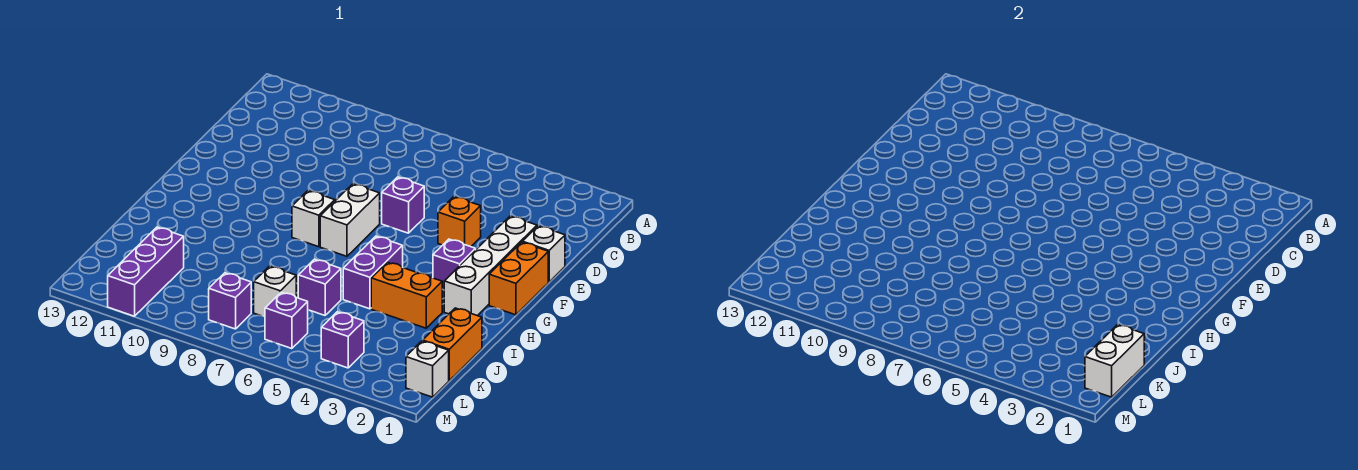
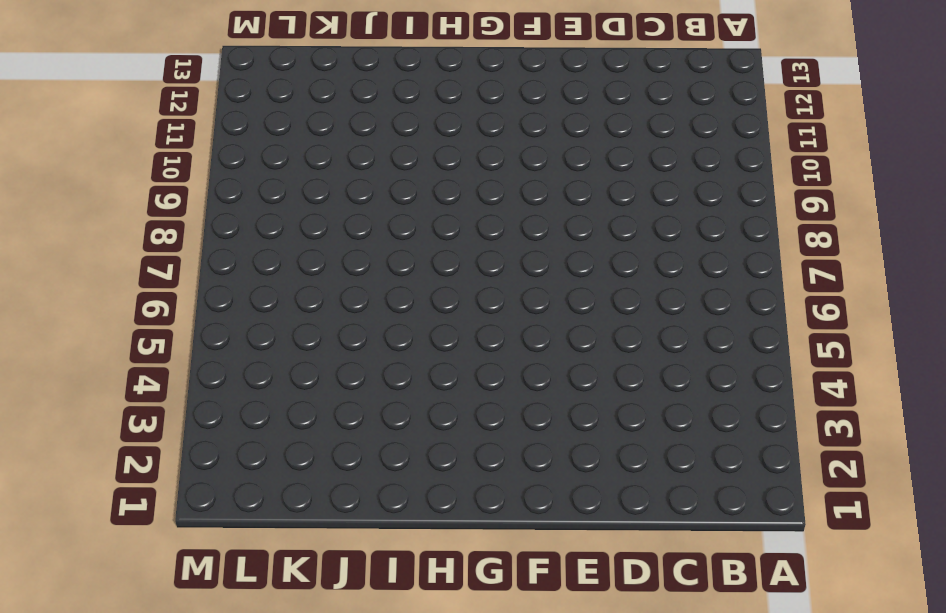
none -> white 1x1 brick [522,226,565,282]
none -> white 1x4 brick [444,216,537,316]
none -> orange 1x1 brick [438,197,481,247]

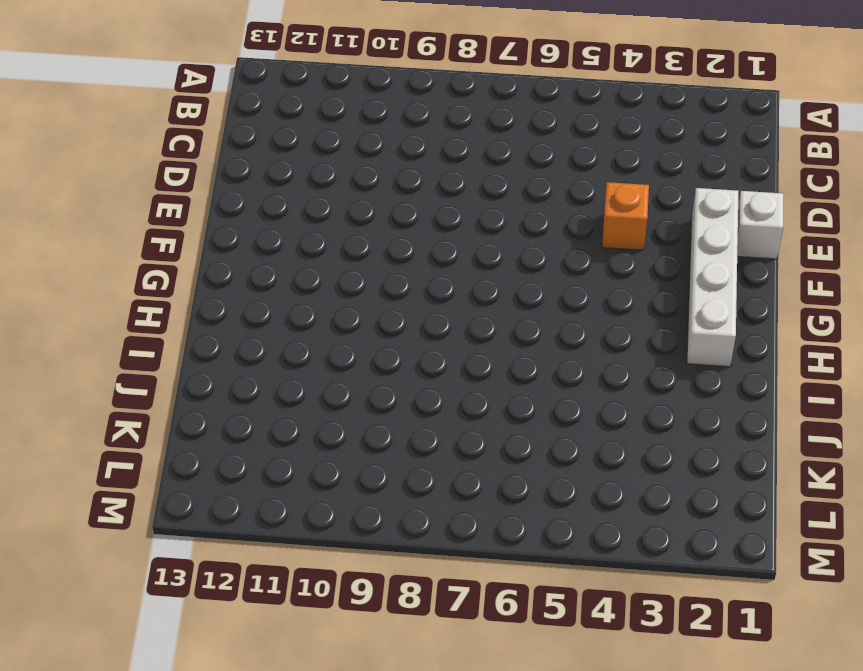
none -> purple 1x1 brick [382,177,424,233]
none -> orange 1x2 brick [489,242,548,315]
none -> white 1x2 brick [320,184,380,256]

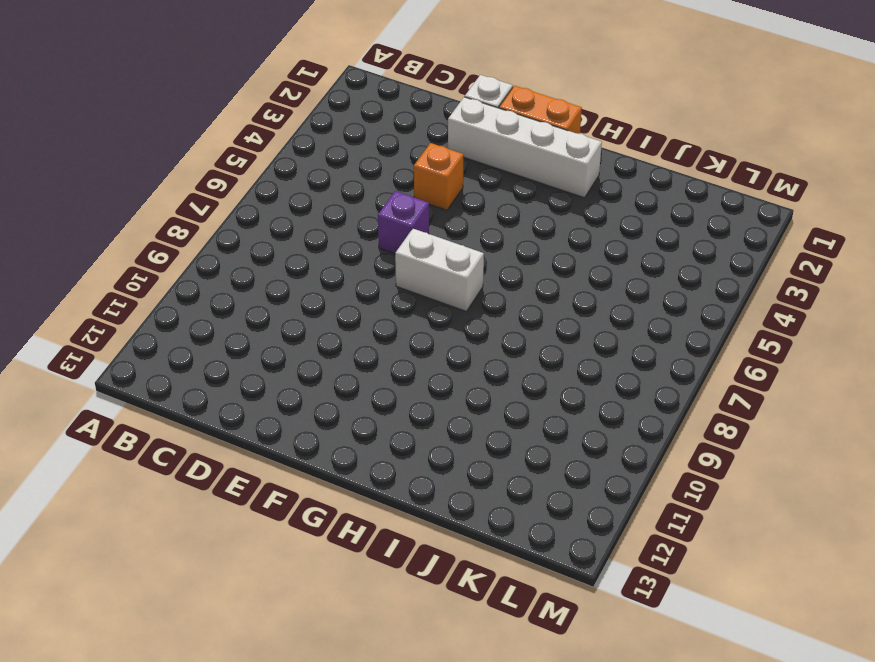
none -> purple 1x1 brick [433,239,476,290]
none -> white 1x1 brick [292,190,335,247]
none -> purple 1x2 brick [343,236,403,309]

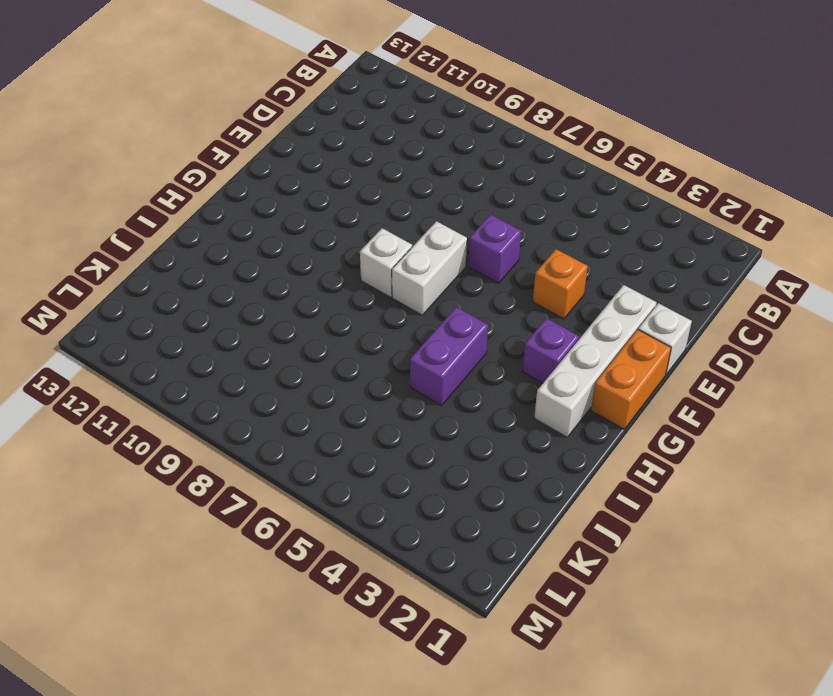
none -> orange 1x2 brick [371,262,442,328]
none -> orange 1x2 brick [423,308,482,381]
none -> purple 1x1 brick [298,259,341,315]

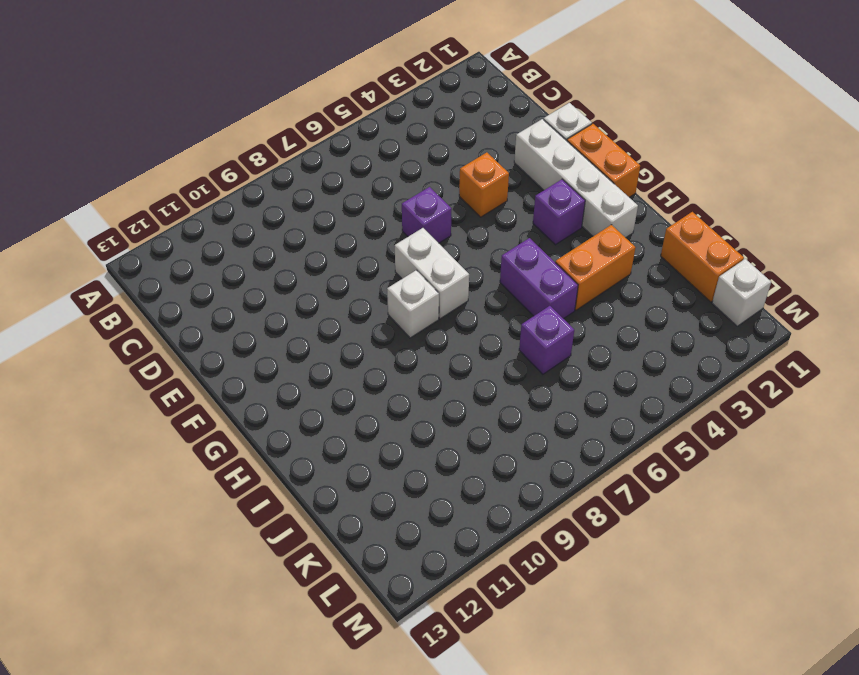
none -> white 1x1 brick [254,266,296,317]
none -> purple 1x3 brick [108,227,184,316]
none -> purple 1x1 brick [321,312,364,368]

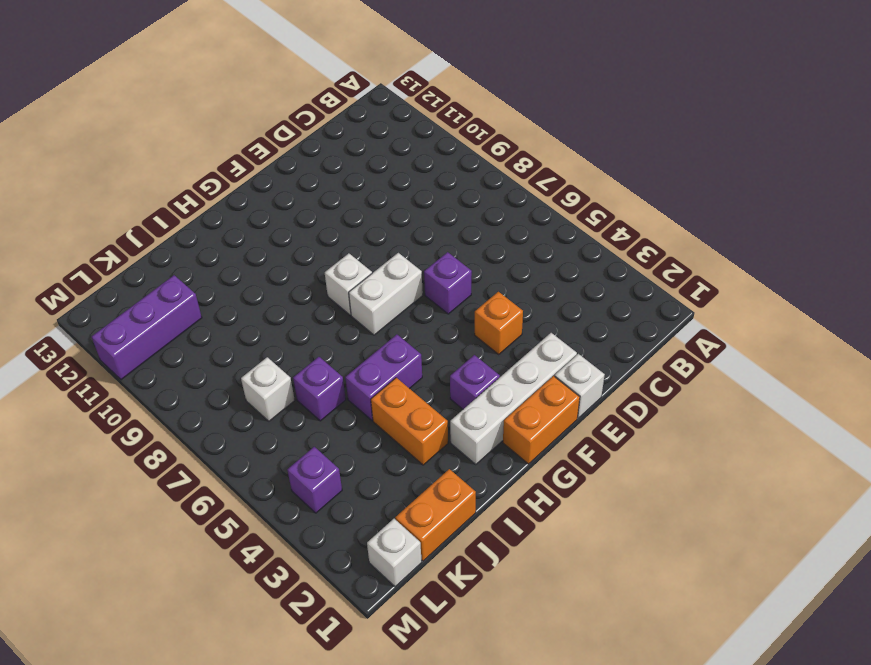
none -> purple 1x1 brick [265,292,308,349]
none -> purple 1x1 brick [209,273,251,329]
none -> white 1x2 brick [1085,325,1144,397]

